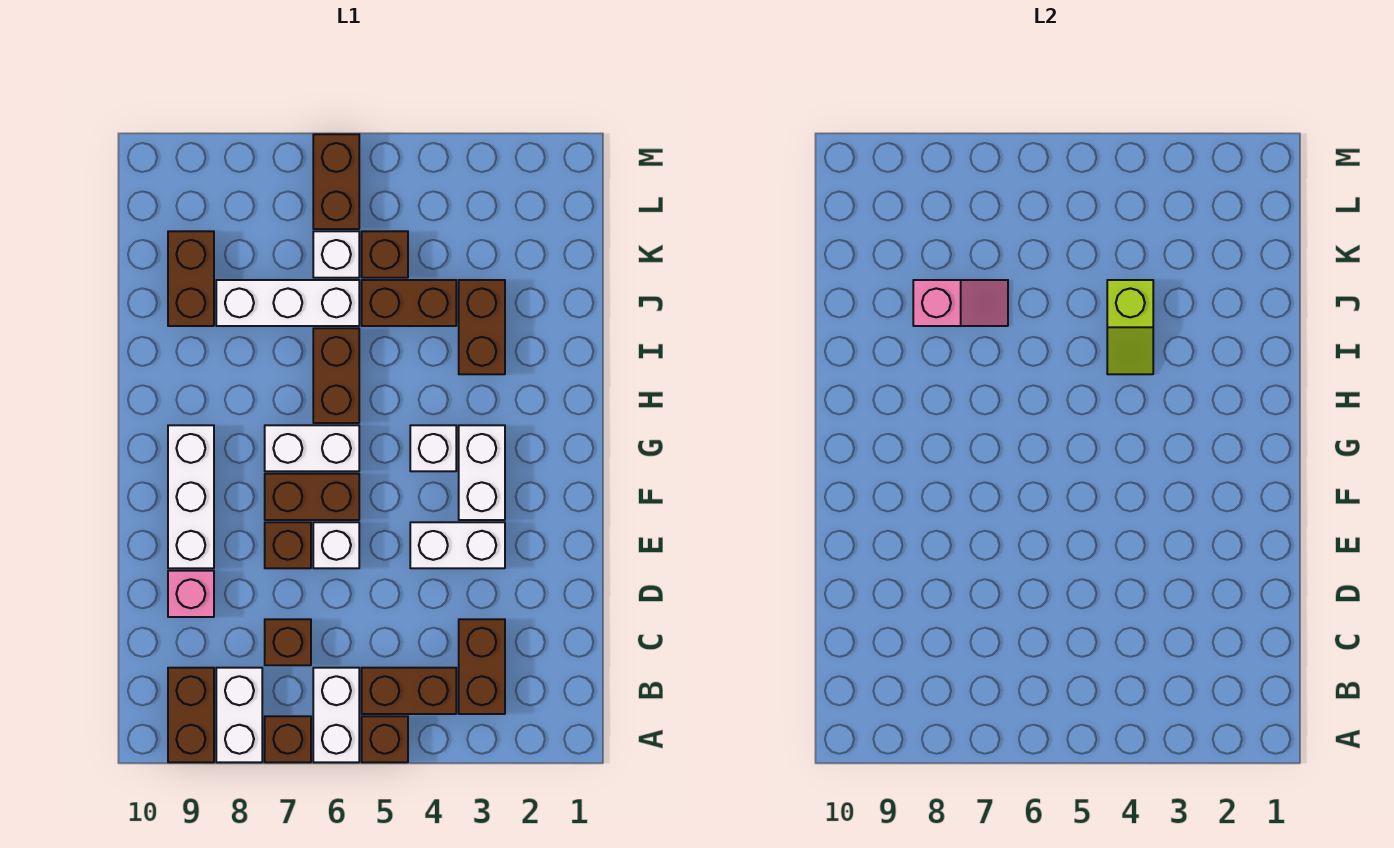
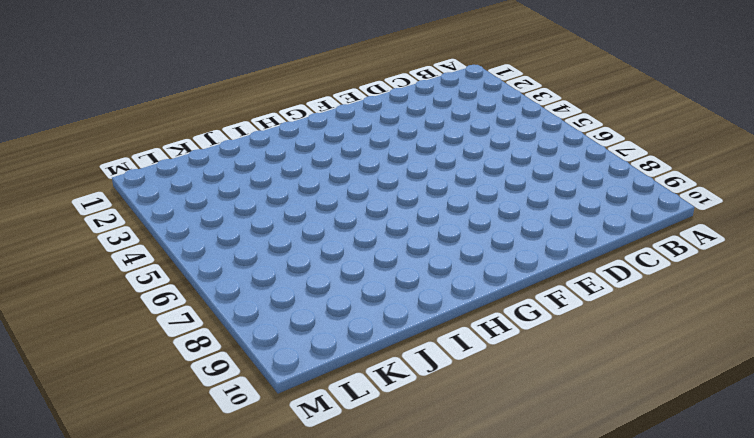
none -> brown 1x1 brick [362,716,408,762]
none -> white 1x2 brick [313,668,359,762]
none -> brown 1x1 brick [265,716,311,762]

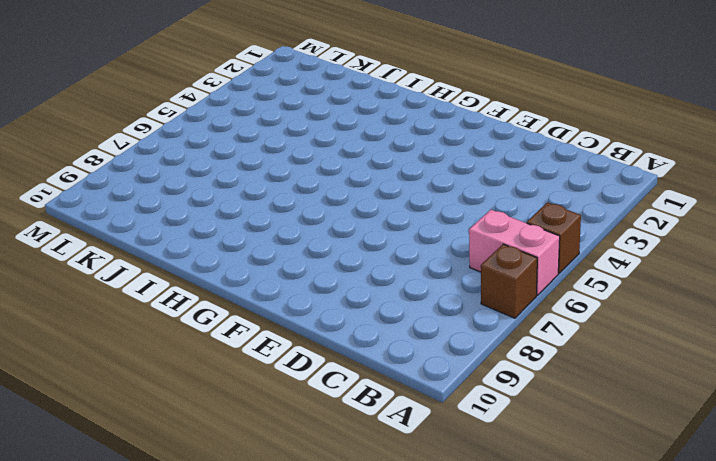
pink 1x2 brick [469,210,560,295] -> white 1x2 brick [313,668,359,762]
none -> white 1x2 brick [216,668,262,762]
none -> brown 1x2 brick [168,668,214,762]
none -> brown 1x2 brick [459,619,505,714]

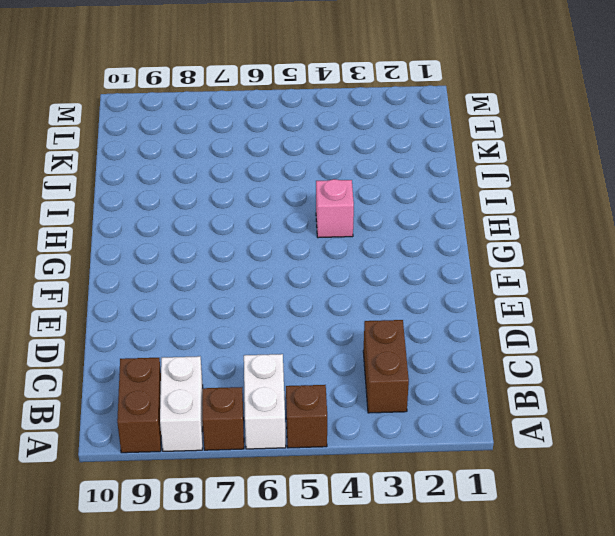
pink 1x1 brick [316,179,354,238] -> pink 1x1 brick moved to [168,571,214,617]
none -> brown 1x2 brick [362,668,456,714]
none -> brown 1x1 brick [265,619,311,665]
none -> white 1x2 brick [410,522,505,568]

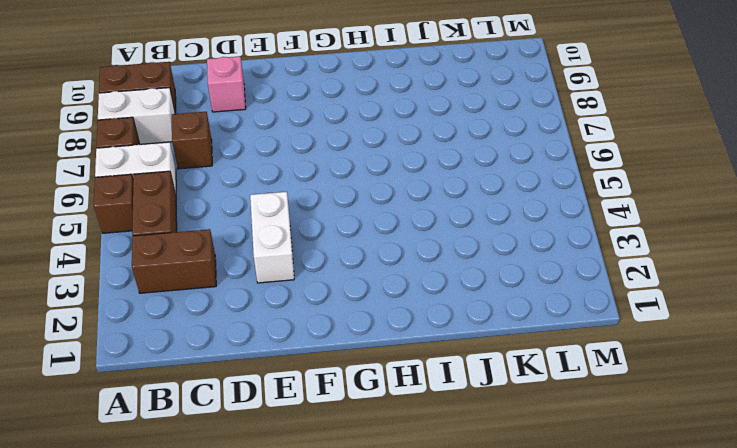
none -> white 1x1 brick [313,522,359,568]
none -> brown 1x1 brick [265,522,311,568]
none -> white 1x3 brick [168,425,214,568]

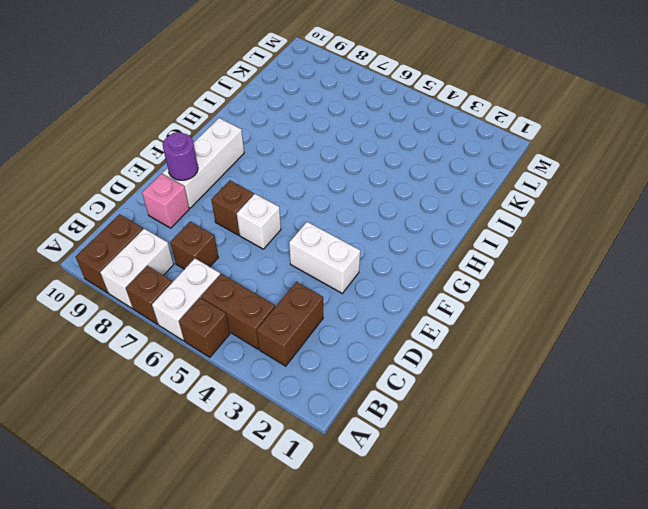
purple 1x1 round brick [163,132,198,180] -> none
none -> white 1x2 brick [459,425,505,520]
none -> brown 1x2 brick [265,474,359,520]
none -> white 1x1 brick [410,425,456,471]

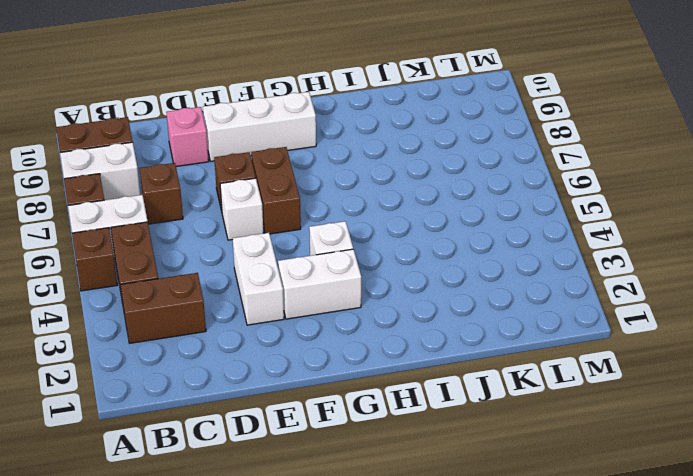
none -> white 1x2 brick [265,425,359,471]
none -> brown 1x2 brick [313,328,359,423]
none -> brown 1x2 brick [459,280,505,374]

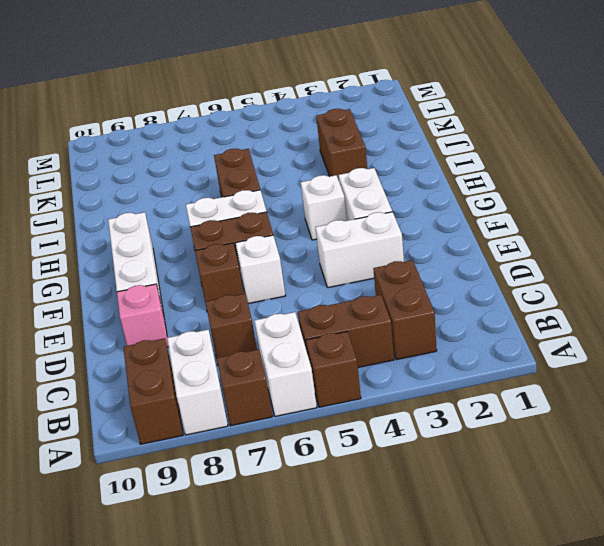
none -> brown 1x2 brick [362,280,456,326]
none -> white 1x3 brick [216,280,359,326]
none -> brown 1x2 brick [168,231,214,326]

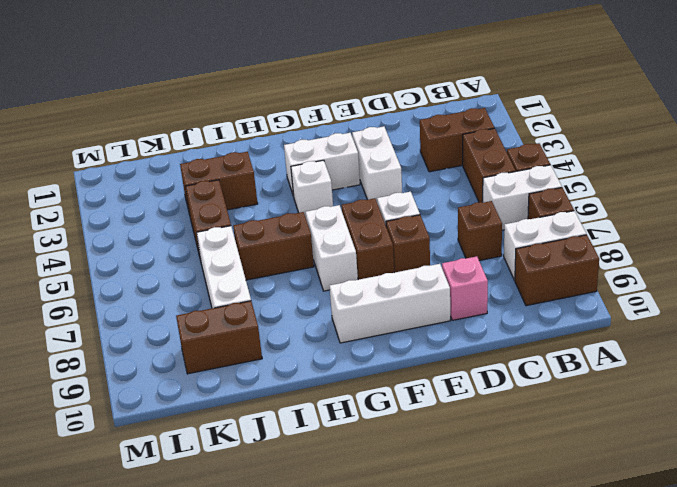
none -> brown 1x1 brick [362,231,408,278]
none -> white 1x1 brick [313,231,359,278]
none -> brown 1x2 brick [313,134,359,229]

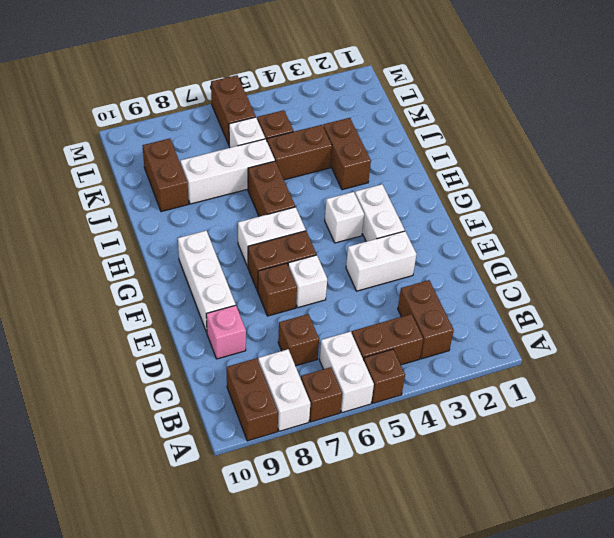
none -> lime 1x2 slope [1107,280,1153,374]
none -> pink 1x2 slope [913,280,1008,326]

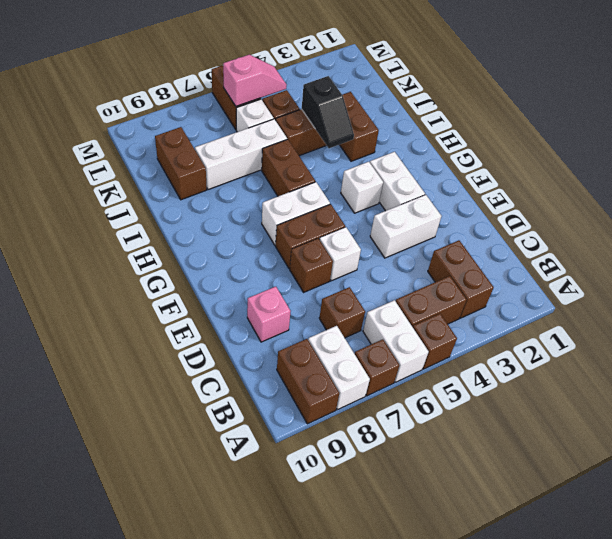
black 1x2 slope [302,76,354,148] -> lime 1x2 slope [1107,280,1153,374]
pink 1x2 slope [223,55,287,106] -> pink 1x2 slope moved to [913,280,1008,326]
none -> white 1x3 brick [168,425,214,568]

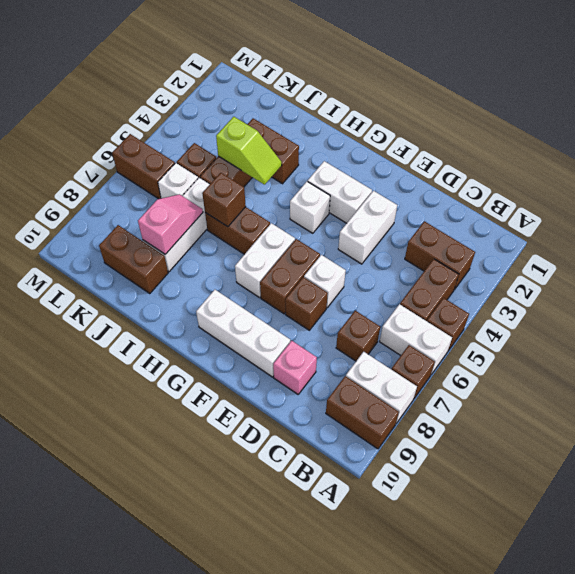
brown 1x1 brick [202,173,246,227] -> none

